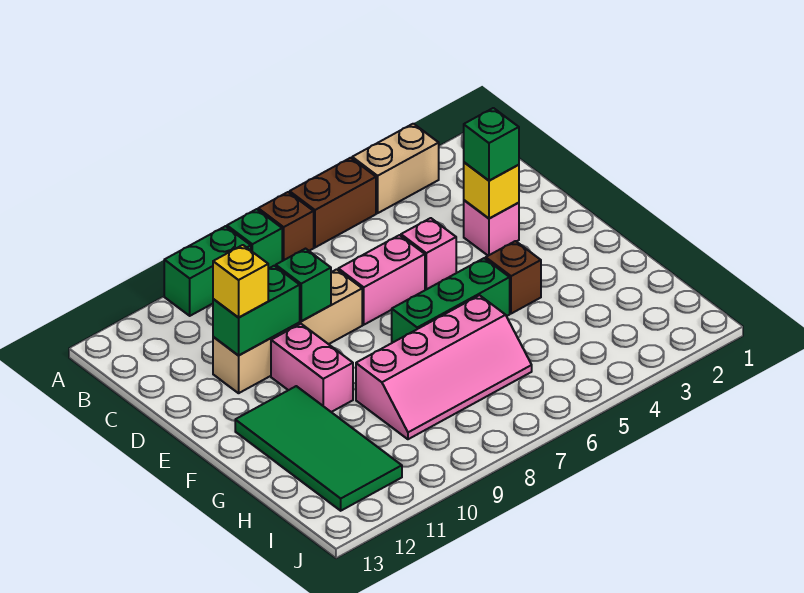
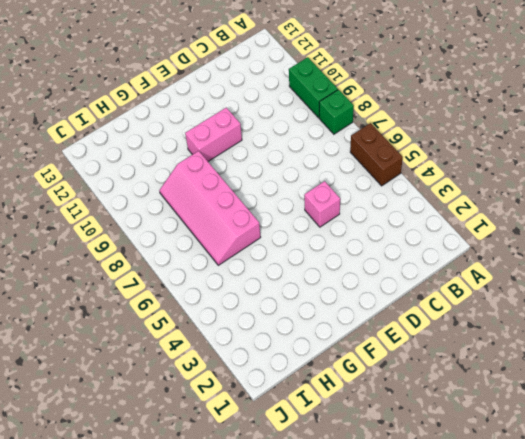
none -> tan 1x2 brick [352,124,439,213]
none -> brown 1x1 brick [258,192,314,261]
none -> pink 1x1 brick [464,200,519,256]

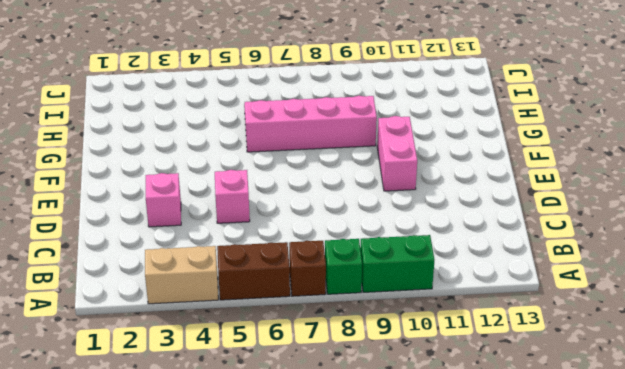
none -> pink 1x2 brick [338,235,425,325]
none -> tan 1x4 brick [213,269,362,393]
none -> brown 1x1 brick [486,241,541,314]

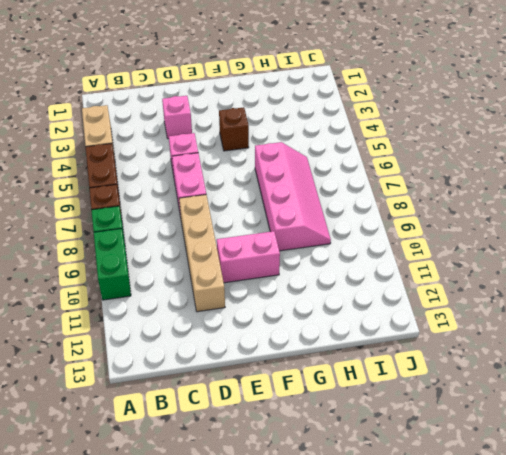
none -> green 1x3 brick [392,258,510,343]
none -> green 2x4 tile [235,386,402,511]
none -> yellow 1x1 brick [464,162,519,219]

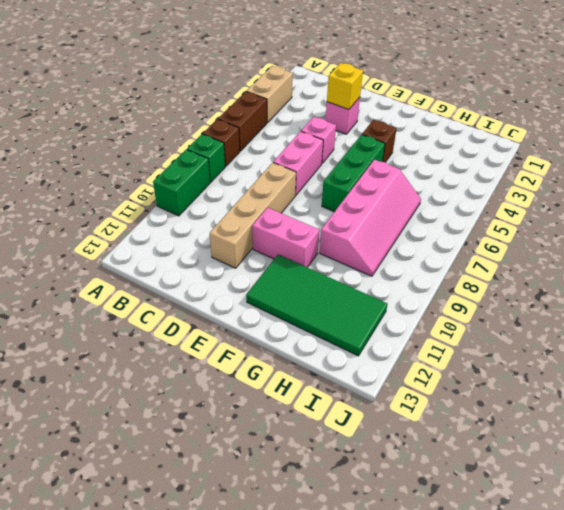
none -> green 1x1 brick [276,249,331,321]
none -> green 1x2 brick [213,266,300,355]
none -> green 1x1 brick [464,108,519,181]

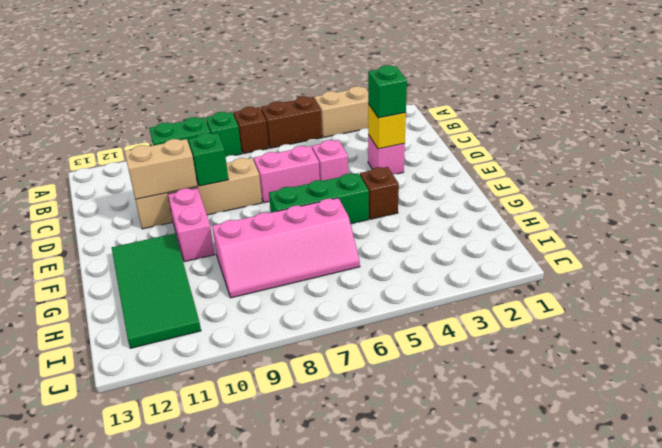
tan 1x2 brick [124,139,197,200] -> green 1x2 brick [213,266,300,355]
none -> yellow 1x1 brick [213,245,268,318]

